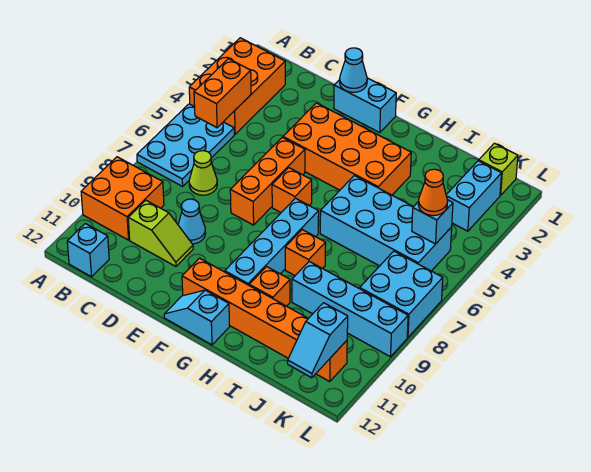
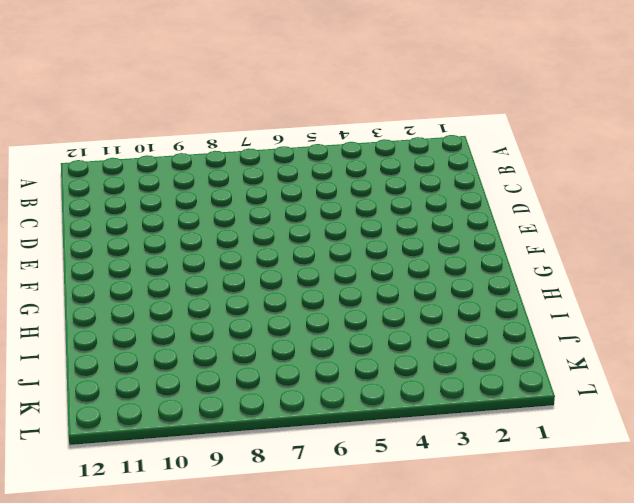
none -> orange 2x3 brick [189,38,285,134]
none -> cyan 2x3 plate [137,104,234,186]
none -> orange 2x2 brick [81,157,164,240]

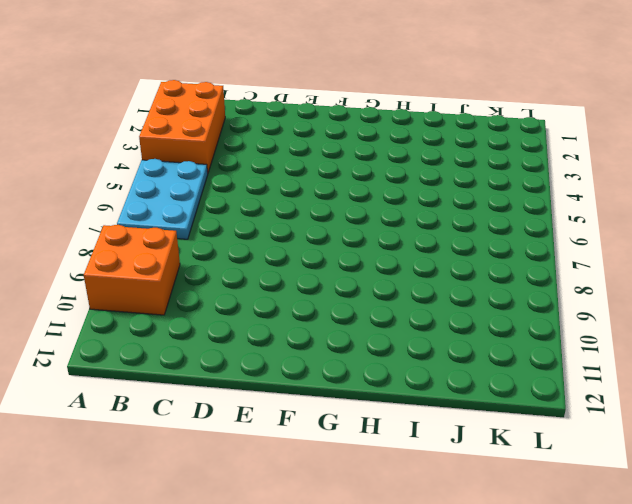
none -> cyan 1x1 brick [67,223,109,277]
none -> lime 1x1 cone [189,151,217,195]
none -> lime 1x2 slope [128,200,193,266]

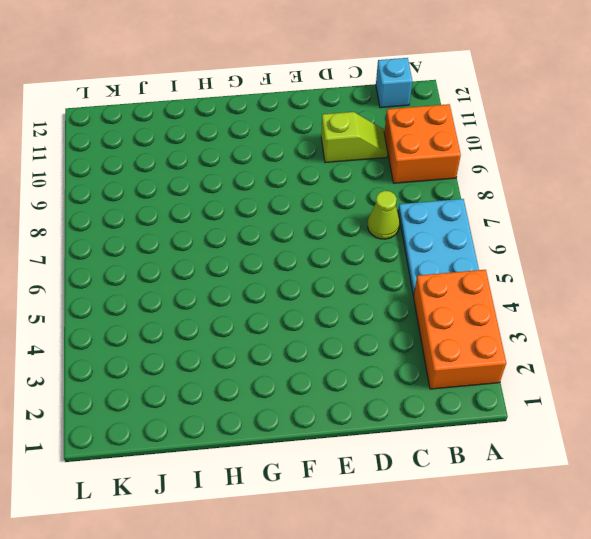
lime 1x2 slope [321,112,388,163] -> lime 1x2 slope turned to [128,200,193,266]
none -> cyan 1x1 cone [178,199,206,244]
none -> cyan 1x2 brick [334,78,396,133]
none -> orange 2x4 brick [283,103,411,195]

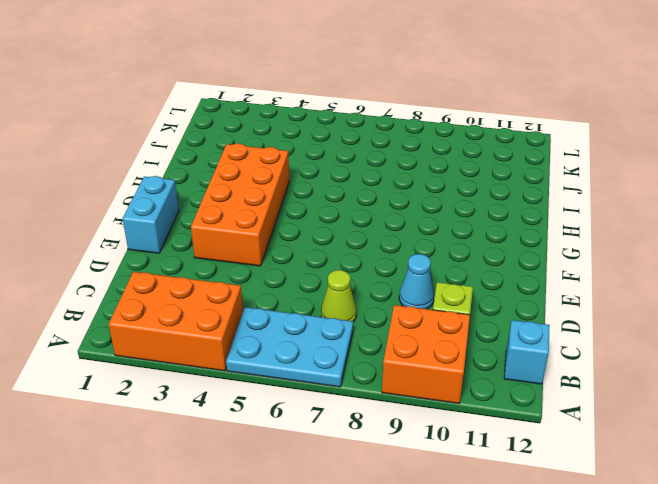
none -> orange 1x3 brick [230,137,305,225]
none -> orange 1x1 brick [272,168,312,212]
none -> orange 1x6 brick [182,258,347,381]

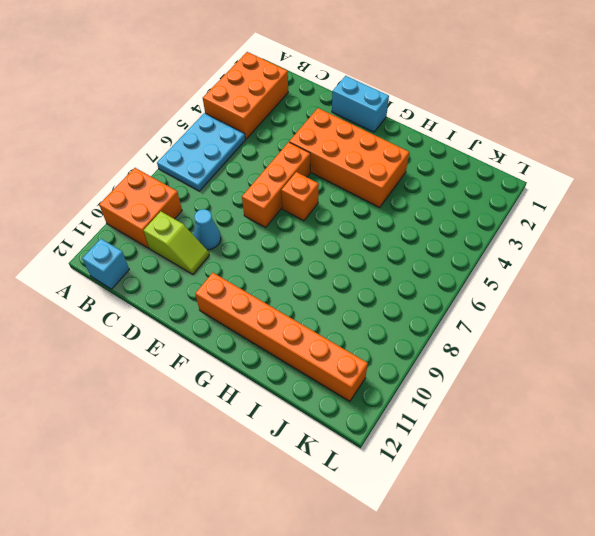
none -> lime 1x1 cone [189,151,217,195]
none -> cyan 1x2 slope [164,290,230,345]
none -> cyan 1x4 brick [225,198,319,285]

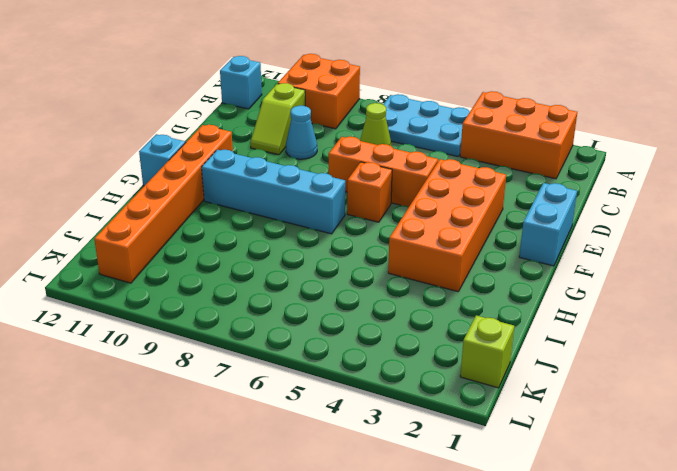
none -> cyan 2x4 brick [320,176,452,271]
none -> orange 1x1 brick [285,230,326,276]
none -> orange 1x1 brick [249,267,290,306]

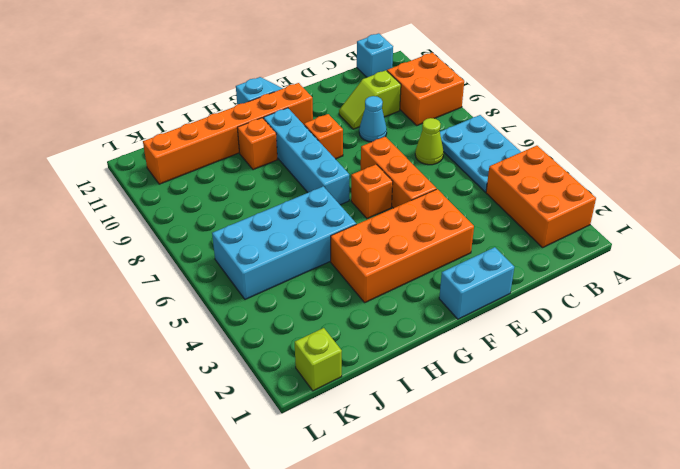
orange 1x1 brick [304,114,343,159] -> orange 1x1 brick moved to [285,230,326,276]
none -> cyan 1x4 brick [292,262,408,357]
none -> cyan 1x2 brick [446,161,502,231]
none -> cyan 2x2 brick [360,251,443,337]

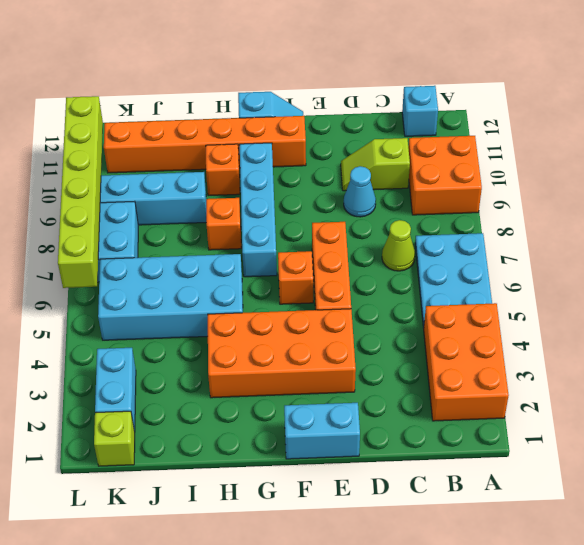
lime 1x6 brick [58,96,103,288] -> none
none -> orange 1x2 brick [194,59,251,128]
none -> cyan 1x1 cone [340,48,367,92]
none -> cyan 1x1 brick [412,200,453,244]

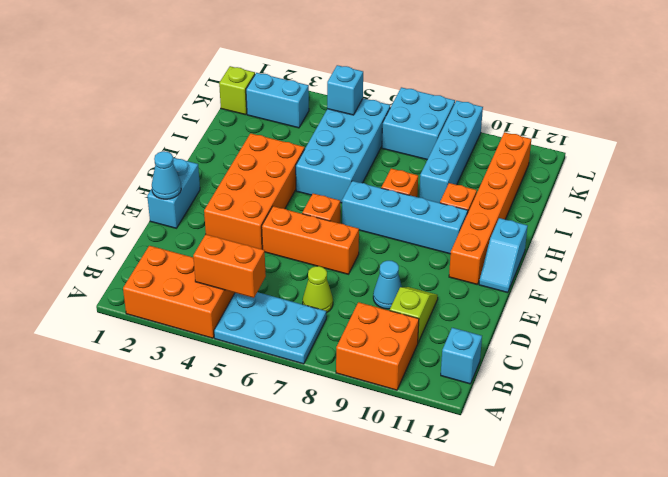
none -> cyan 1x2 slope [288,303,348,378]
none -> orange 1x1 cone [418,169,448,216]

